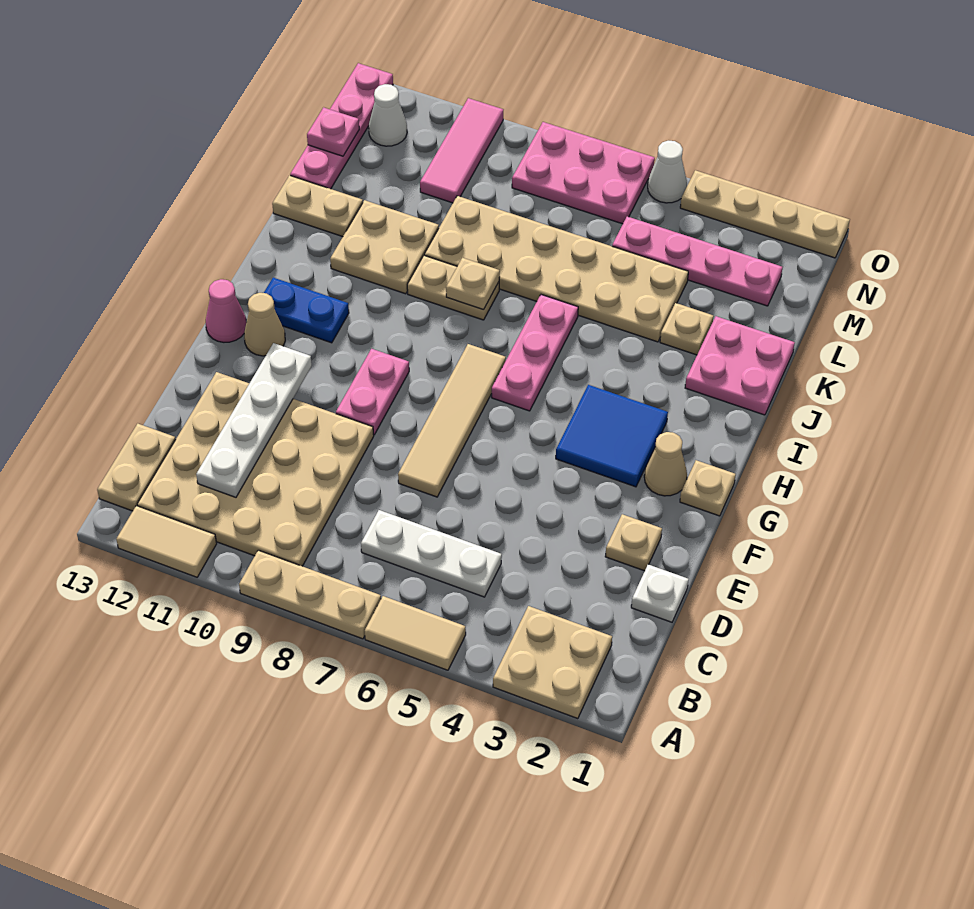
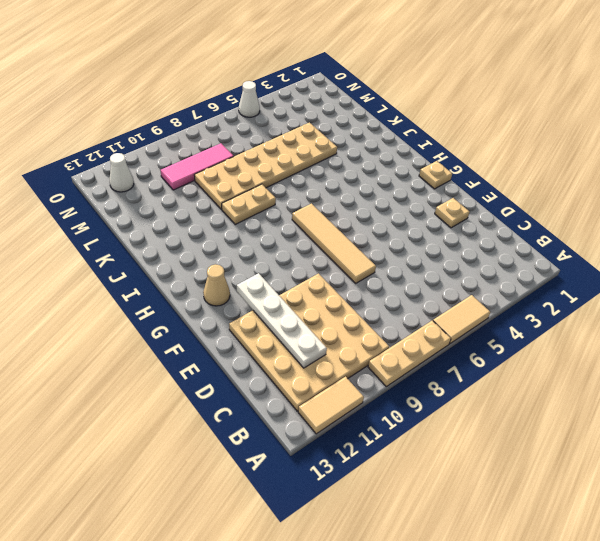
pink 1x3 tile [161,143,234,190] -> pink 1x3 tile turned to [420,98,503,203]
none -> tan 2x2 plate [493,606,612,719]
none -> tan 1x2 plate [97,424,176,511]
none -> white 1x3 plate [361,510,502,597]
none -> white 1x1 plate [631,565,689,622]

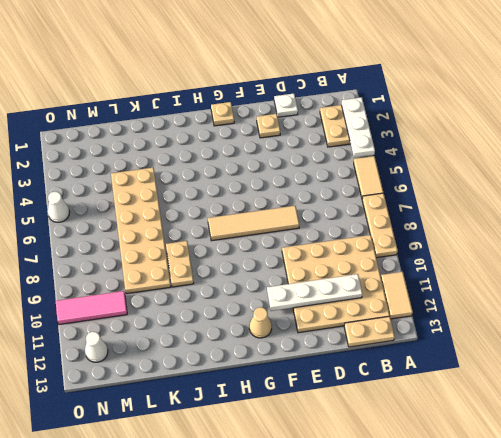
white 1x3 plate [341,97,375,158] -> white 1x3 plate moved to [361,510,502,597]
none -> pink 1x2 plate [336,349,409,435]
none -> tan 1x1 cone [644,432,687,496]
none -> blue 2x2 tile [556,385,668,487]
none -> pink 1x1 cone [206,279,247,342]

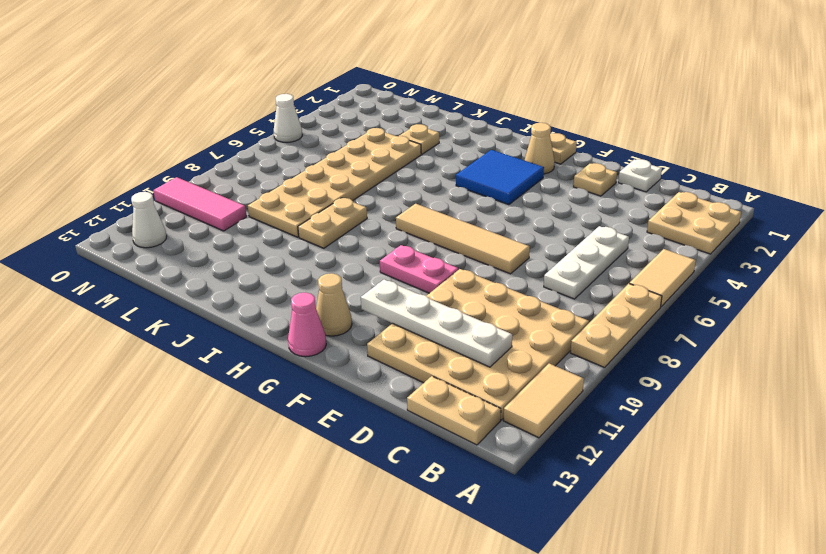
none -> pink 1x3 plate [492,295,578,411]
none -> blue 1x2 plate [264,278,349,343]
none -> pink 2x2 plate [685,316,795,415]
none -> tan 2x2 plate [330,200,439,294]

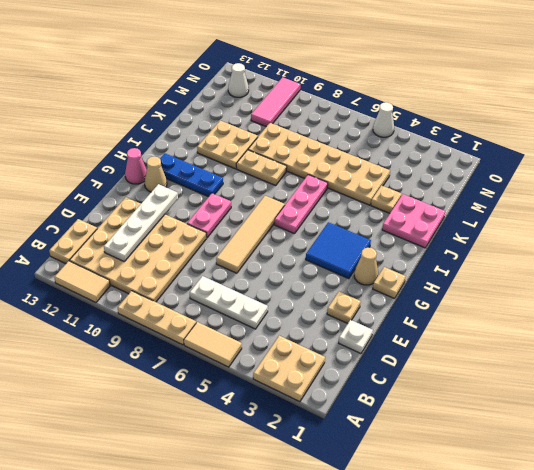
blue 1x3 plate [160,154,223,197] -> blue 1x2 plate [264,278,349,343]
none -> tan 1x2 plate [272,175,363,237]
none -> pink 1x4 plate [290,63,393,189]
none -> pink 1x4 plate [612,217,782,306]
none -> pink 2x3 plate [512,122,655,224]

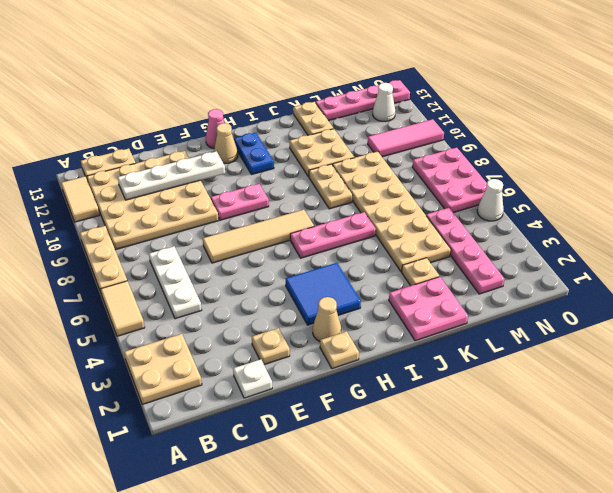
none -> tan 1x4 plate [680,170,850,258]
none -> tan 1x1 plate [446,258,500,310]
none -> pink 1x1 plate [307,107,359,156]

